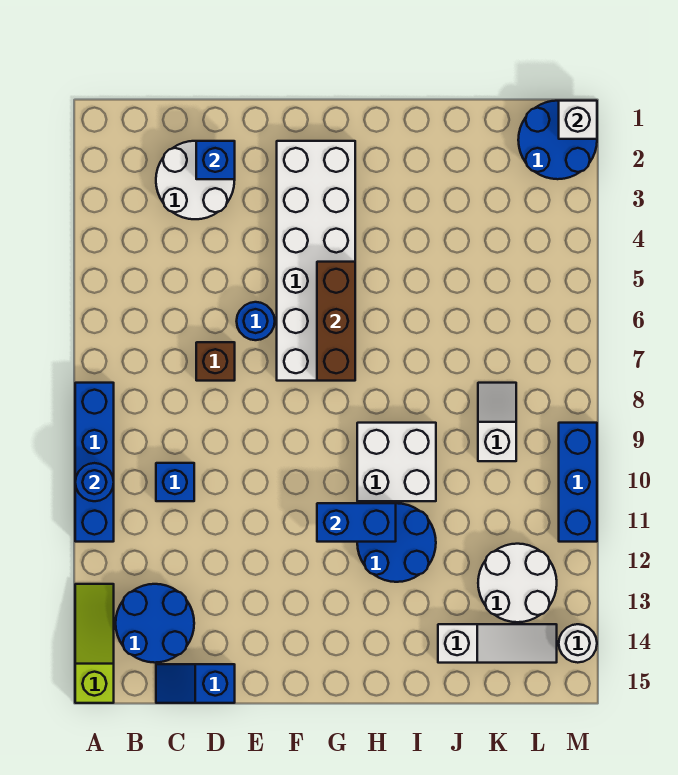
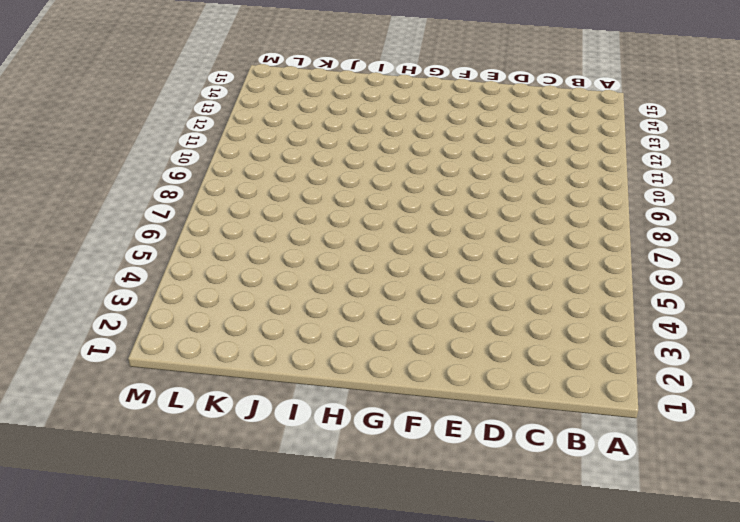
none -> blue 1x4 brick [75,383,114,542]
none -> lime 1x3 slope [75,584,114,703]
none -> blue 2x2 round brick [116,584,194,663]

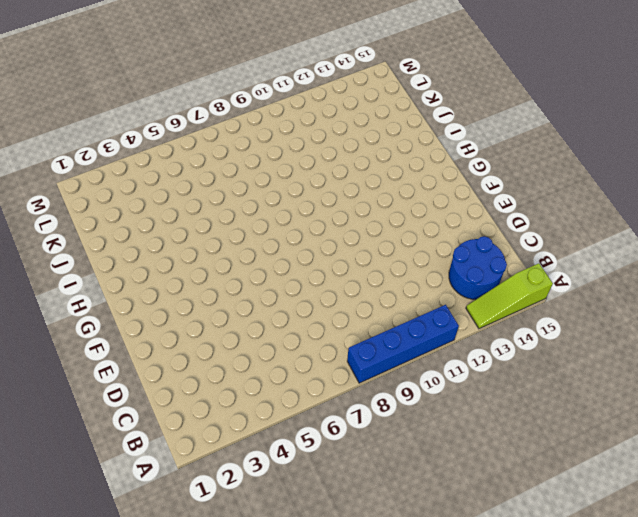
none -> white 2x2 round brick [156,141,235,219]
none -> blue 1x1 brick [156,463,194,501]
none -> blue 1x2 slope [156,664,235,703]

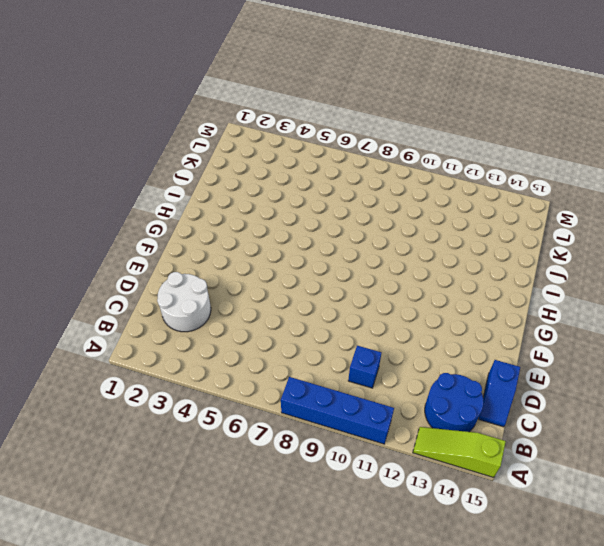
none -> brown 1x1 brick [196,342,235,381]
none -> blue 1x1 round brick [237,302,275,340]
none -> white 2x6 brick [277,141,355,381]

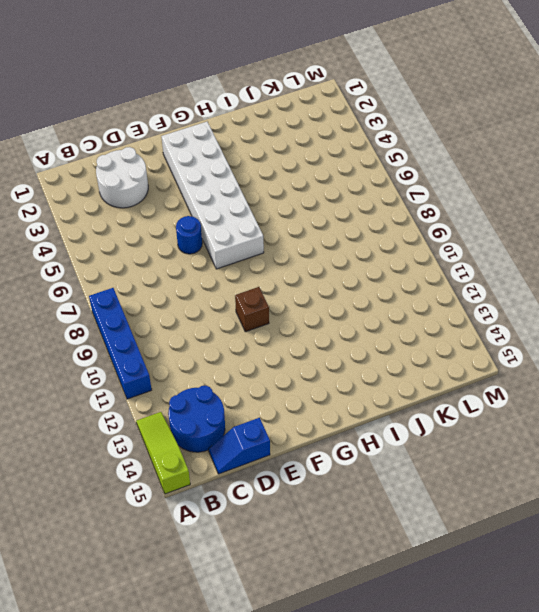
brown 1x1 brick [235,287,269,332] -> brown 1x1 brick moved to [196,342,235,381]
none -> blue 1x1 brick [156,463,194,501]
none -> white 2x2 brick [357,423,436,501]
none -> blue 2x2 round brick [357,503,436,582]

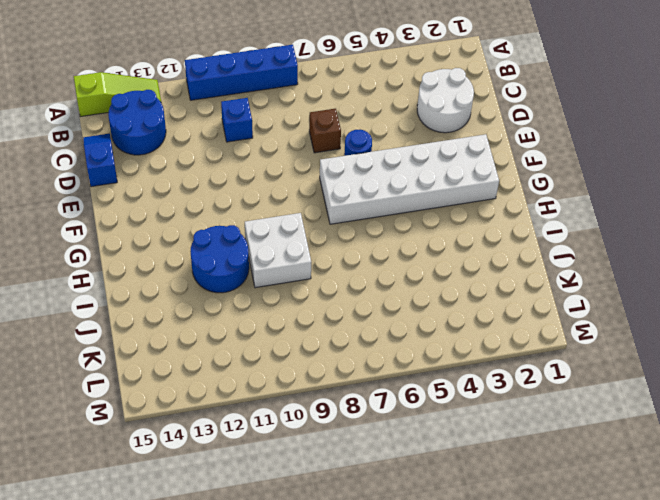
none -> white 1x3 slope [438,624,557,663]
none -> white 1x2 slope [478,383,516,461]
none -> white 2x2 round brick [478,544,557,622]

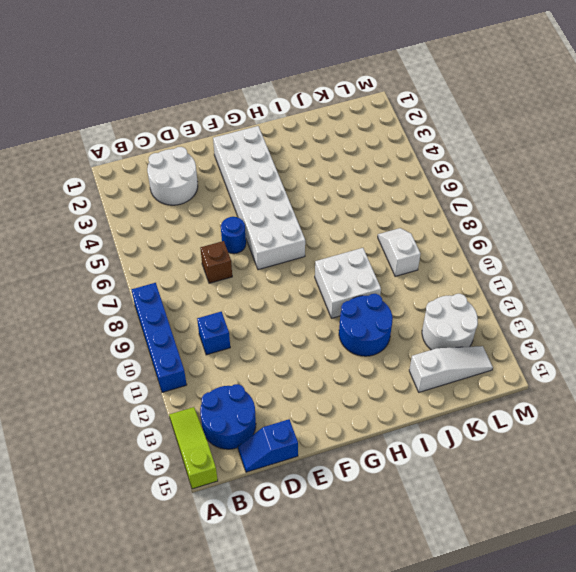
none -> blue 2x2 round brick [518,101,597,179]
none -> blue 1x3 brick [559,423,597,542]
none -> white 1x1 round brick [559,624,597,663]

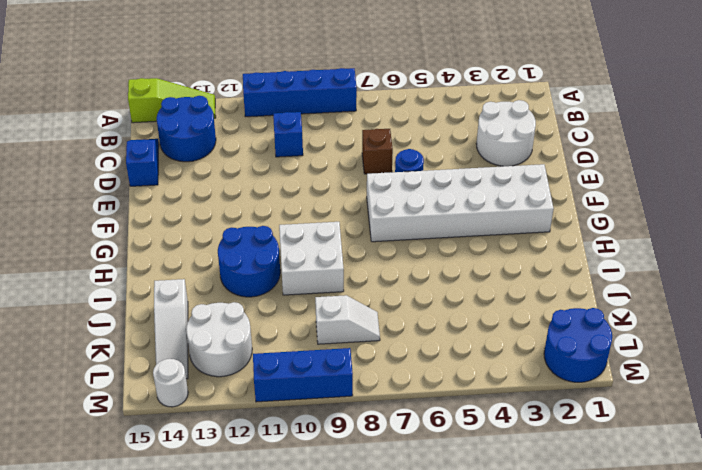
none -> blue 1x1 round brick [75,463,114,501]
none -> blue 1x1 brick [196,141,235,179]
none -> brown 1x3 brick [317,262,355,381]

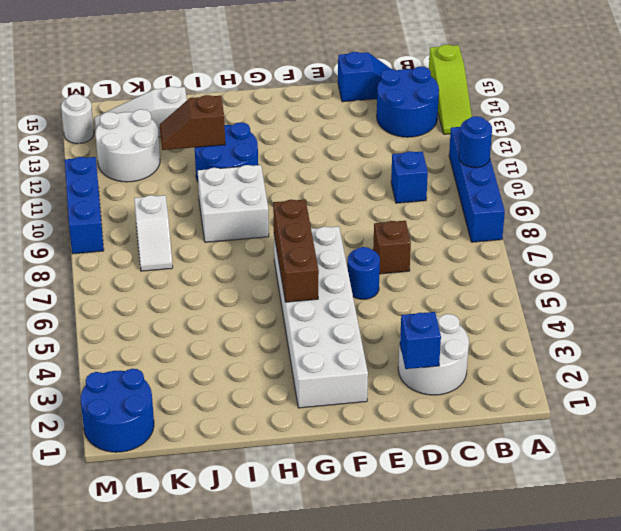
brown 1x2 slope [160,95,225,150] -> none
none -> blue 1x2 brick [317,503,396,542]
none -> white 1x1 brick [559,101,597,139]

